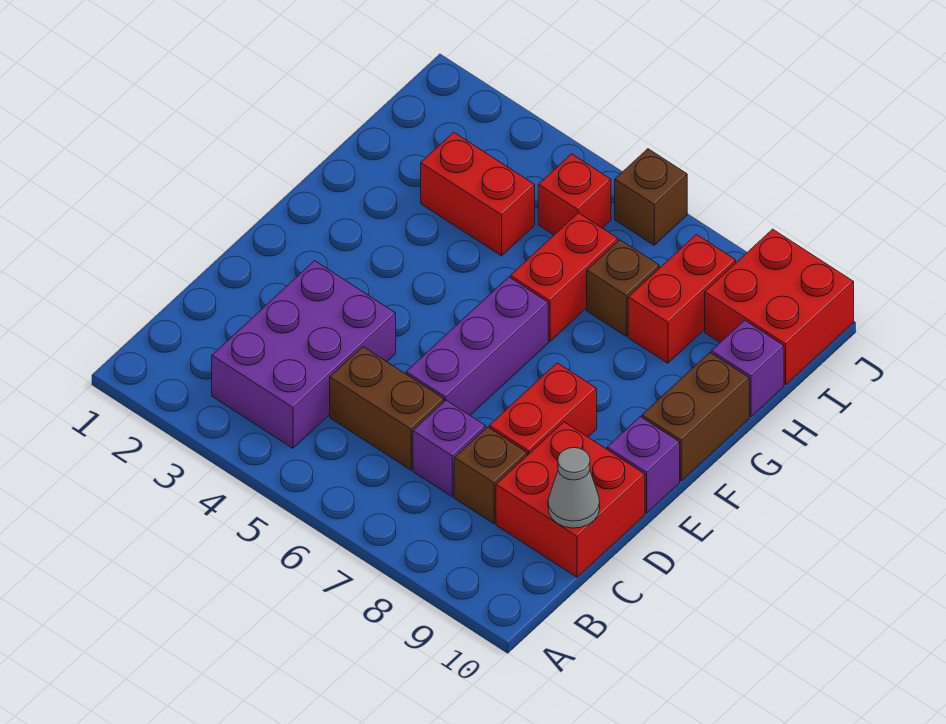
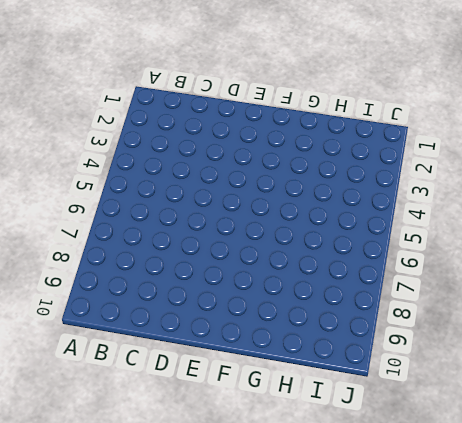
none -> purple 2x3 brick [212,261,396,448]
none -> brown 1x2 brick [330,347,444,470]
none -> purple 1x1 brick [413,400,486,497]

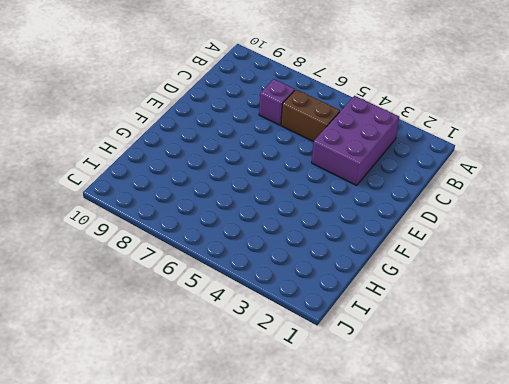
none -> brown 1x1 brick [454,427,527,524]
none -> red 2x2 brick [496,422,645,577]
none -> purple 1x3 brick [406,277,548,415]

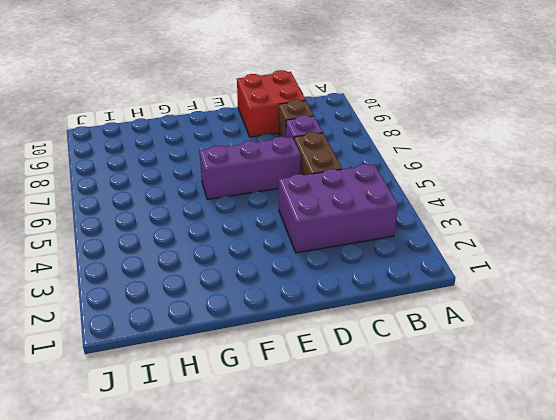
none -> red 1x2 brick [489,363,597,455]
none -> purple 1x1 brick [607,417,680,513]
none -> brown 1x2 brick [642,352,749,481]

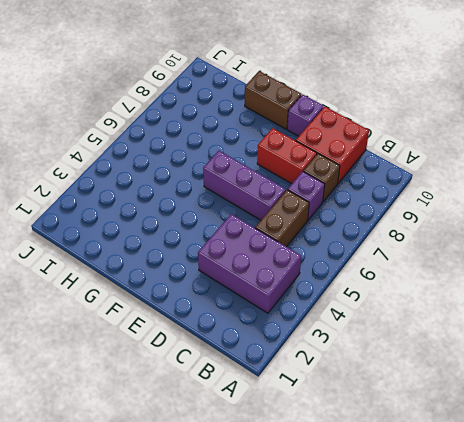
none -> red 1x2 brick [510,213,618,342]
none -> red 1x2 brick [421,132,535,256]
none -> brown 1x1 brick [587,240,659,336]

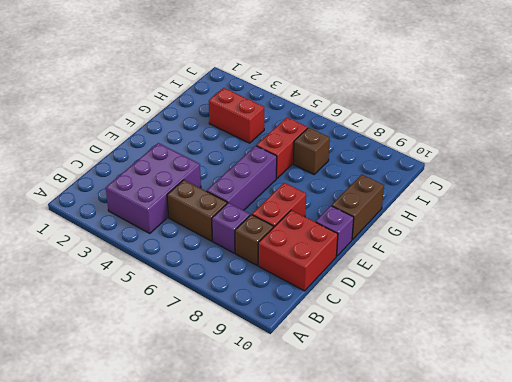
none -> red 1x2 brick [628,234,736,363]
none -> purple 1x1 brick [711,320,784,417]
none -> red 1x1 brick [538,154,611,235]

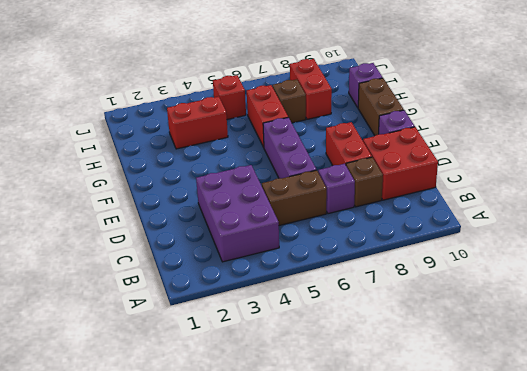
none -> red 2x2 brick [705,229,854,385]
none -> brown 1x1 brick [615,149,687,245]
none -> grey 1x1 cone [548,448,600,528]

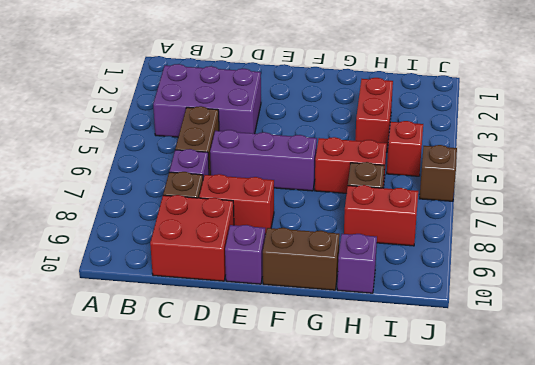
none -> red 2x2 brick [705,229,854,385]
none -> grey 1x1 cone [548,448,600,528]

